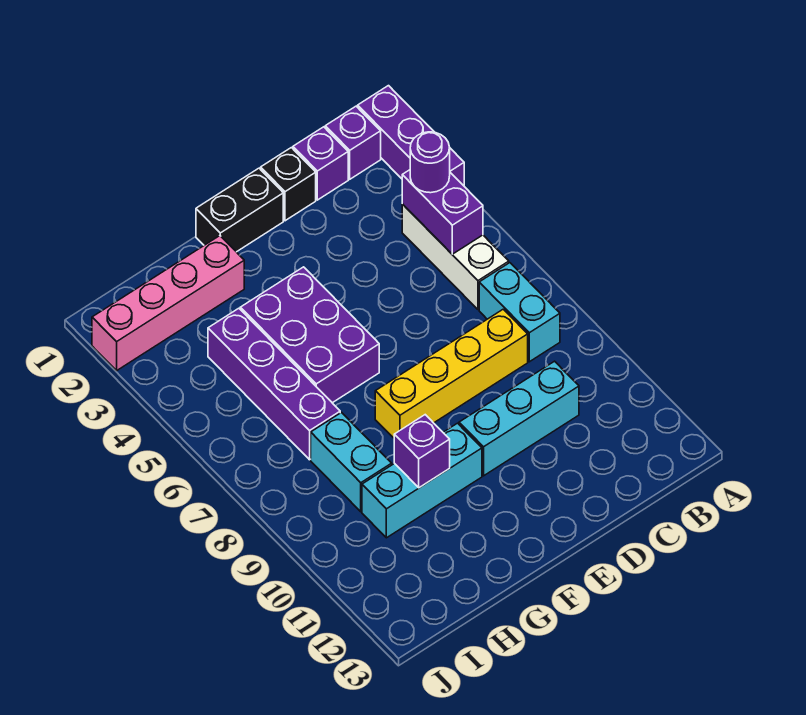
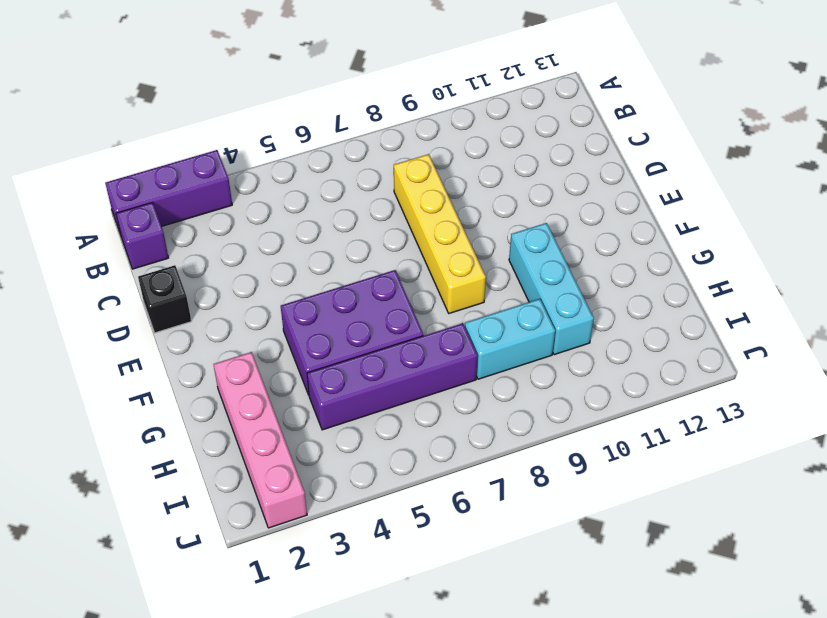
none -> white 1x3 brick [402,204,509,310]
none -> cyan 1x2 brick [479,263,560,362]
none -> purple 1x1 brick [293,127,348,200]

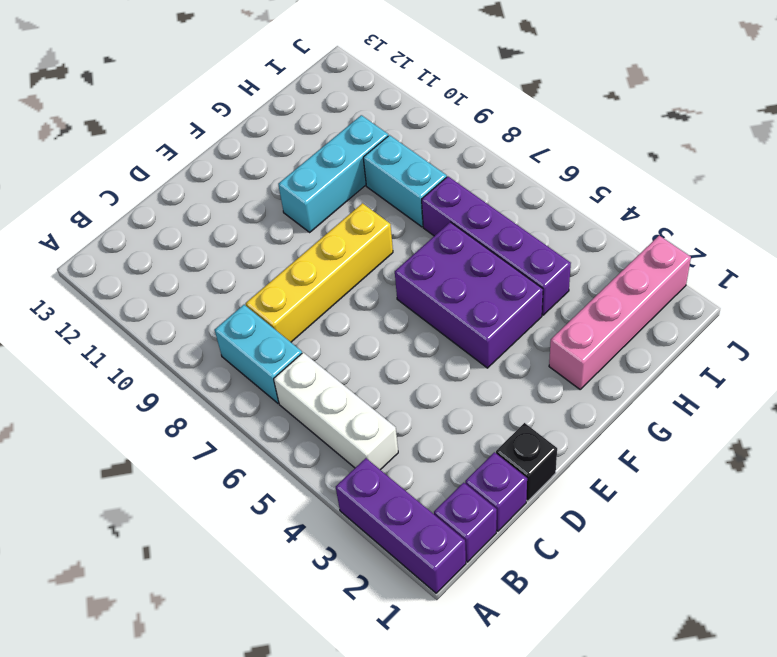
none -> cyan 1x3 brick [459,361,579,476]
none -> black 1x2 brick [196,168,283,252]
none -> purple 1x2 brick [402,170,483,254]

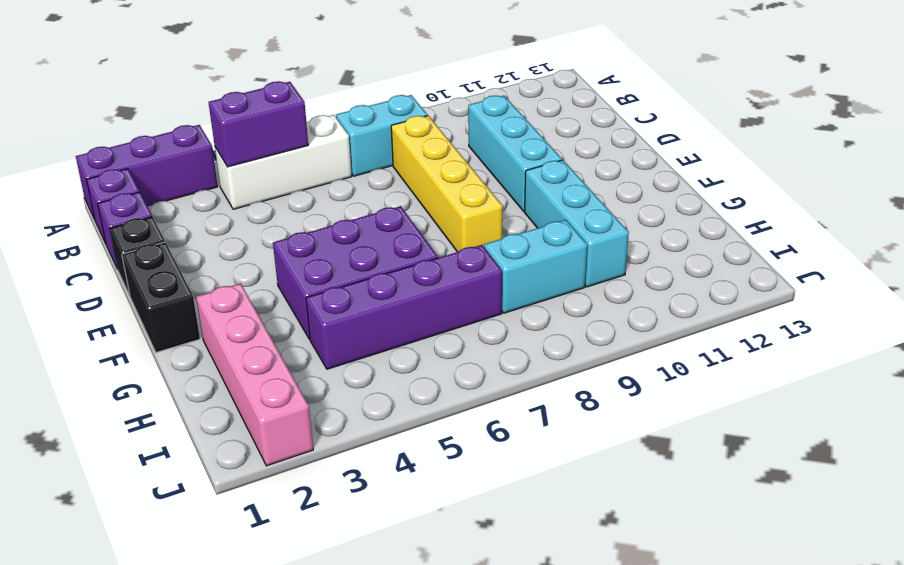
none -> purple 1x1 brick [394,415,450,488]
none -> purple 1x1 round brick [410,132,450,193]

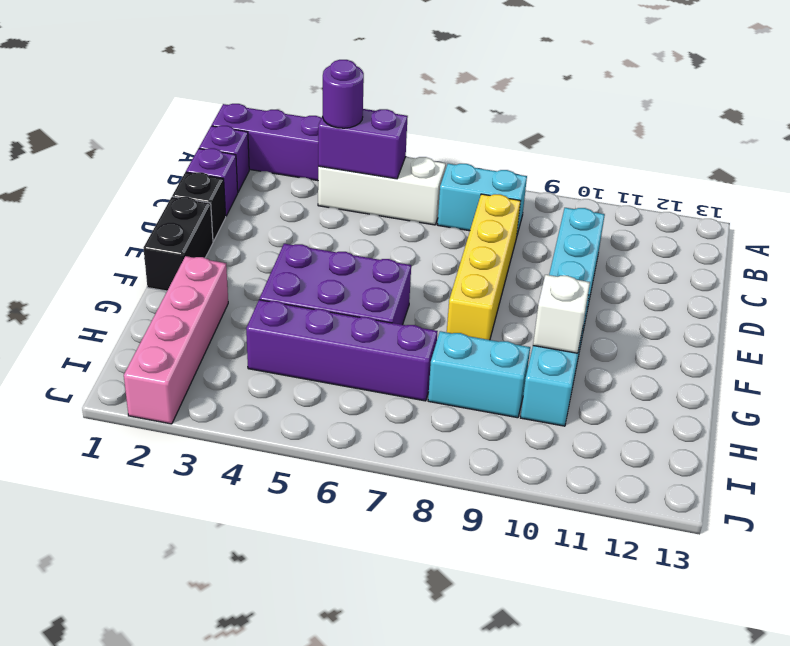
white 1x1 brick [533,275,590,353] -> purple 1x1 brick [394,415,450,488]

